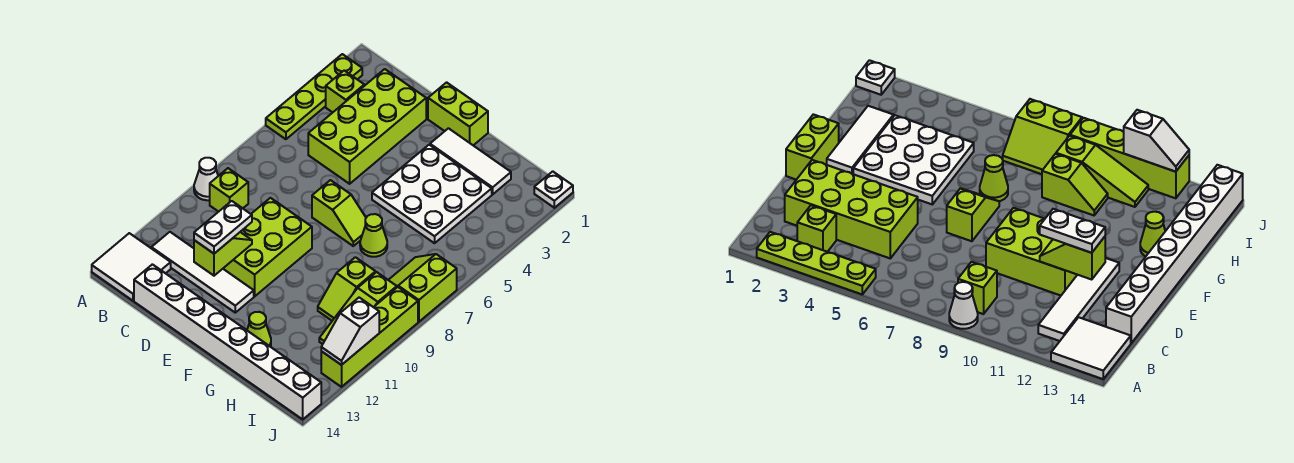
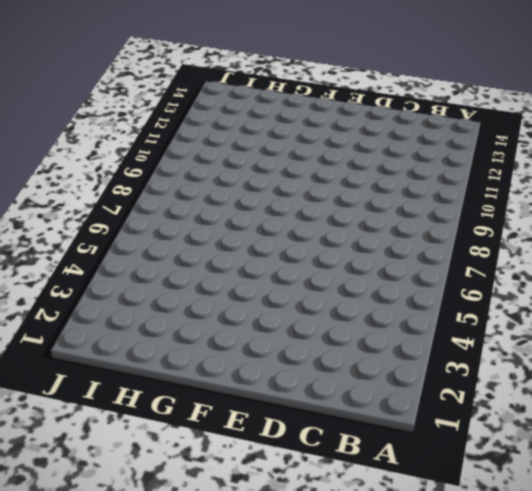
none -> lime 1x4 plate [266,54,362,139]
none -> white 1x1 cone [194,158,218,200]
none -> white 2x2 tile [92,233,171,301]

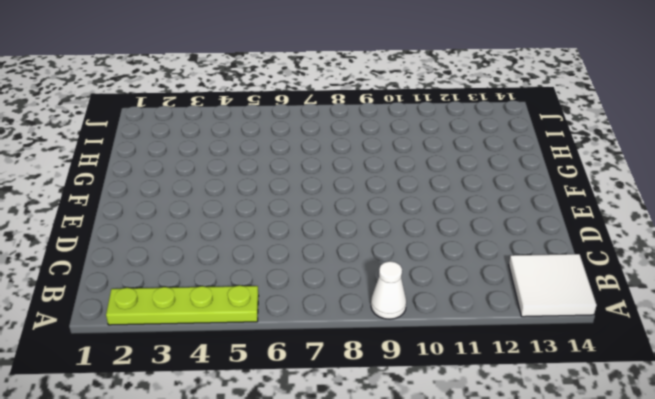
none -> lime 1x1 brick [326,71,364,113]
none -> lime 1x1 brick [210,168,248,212]
none -> white 1x4 tile [151,232,254,313]

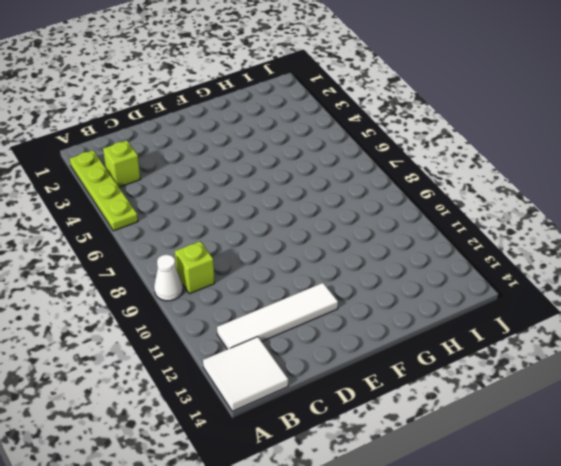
none -> lime 2x4 brick [308,69,426,184]
none -> white 1x8 brick [134,264,321,419]
none -> lime 2x3 brick [223,198,312,296]

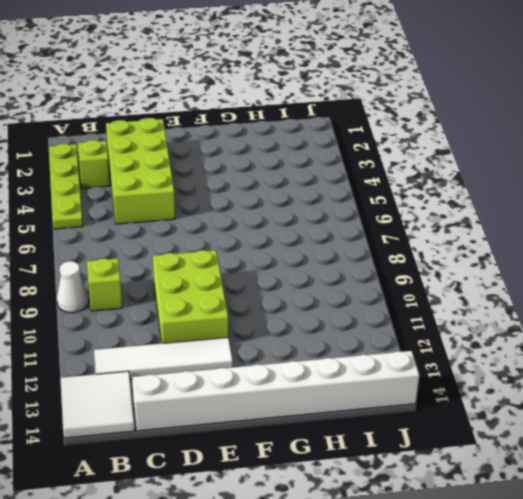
none -> lime 1x2 brick [428,82,488,145]
none -> lime 1x2 slope [312,180,366,246]
none -> white 1x3 tile [430,128,511,194]

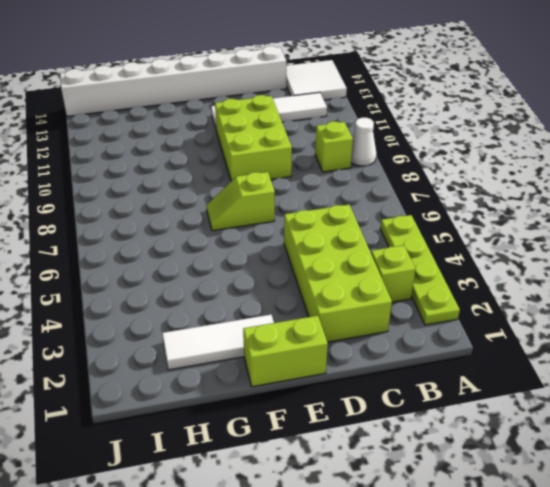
none -> white 3x3 plate [372,145,492,243]
none -> lime 1x1 cone [360,214,387,257]
none -> lime 1x1 cone [247,312,271,347]

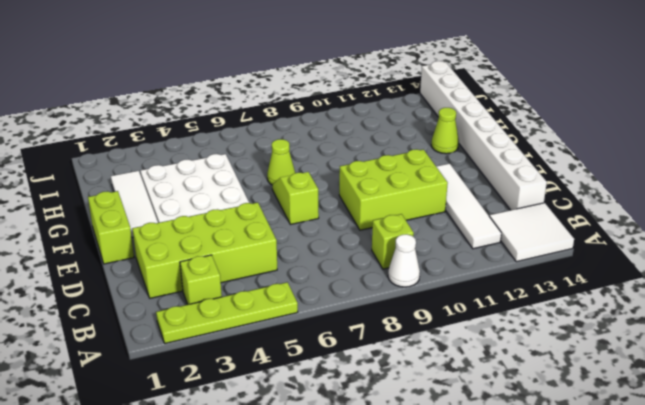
none -> lime 1x2 slope [318,257,376,321]
none -> lime 2x2 slope [389,254,457,322]
none -> lime 1x3 slope [319,272,397,344]

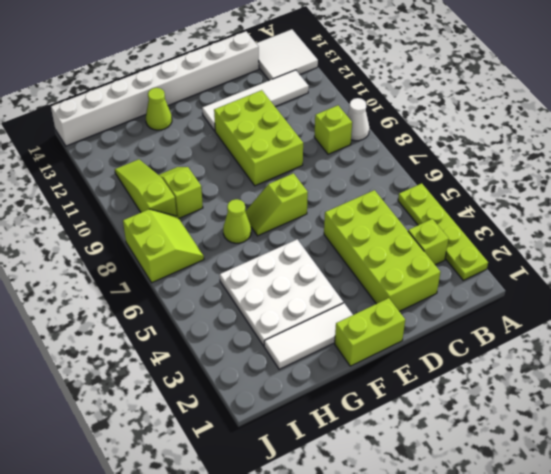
none -> white 1x1 plate [534,171,573,208]
none -> lime 1x4 brick [321,287,418,387]
none -> lime 1x2 slope [194,232,252,276]

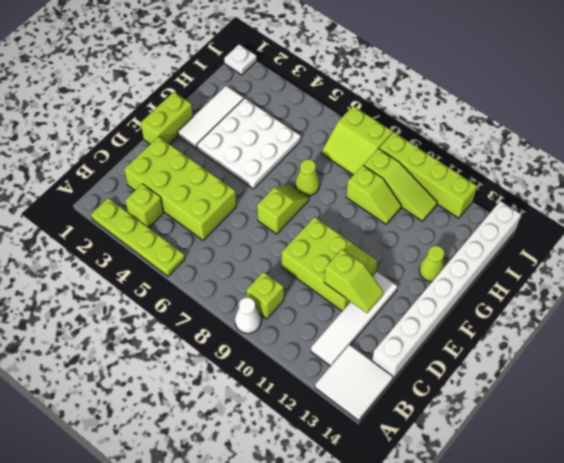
lime 1x2 slope [324,249,384,313] -> lime 1x2 slope turned to [194,232,252,276]
none -> white 1x2 slope [321,298,379,365]
none -> white 1x2 plate [194,201,252,254]

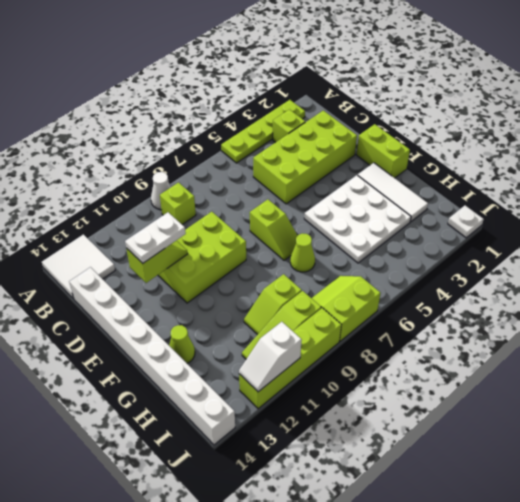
none -> white 1x4 tile [151,232,254,313]

